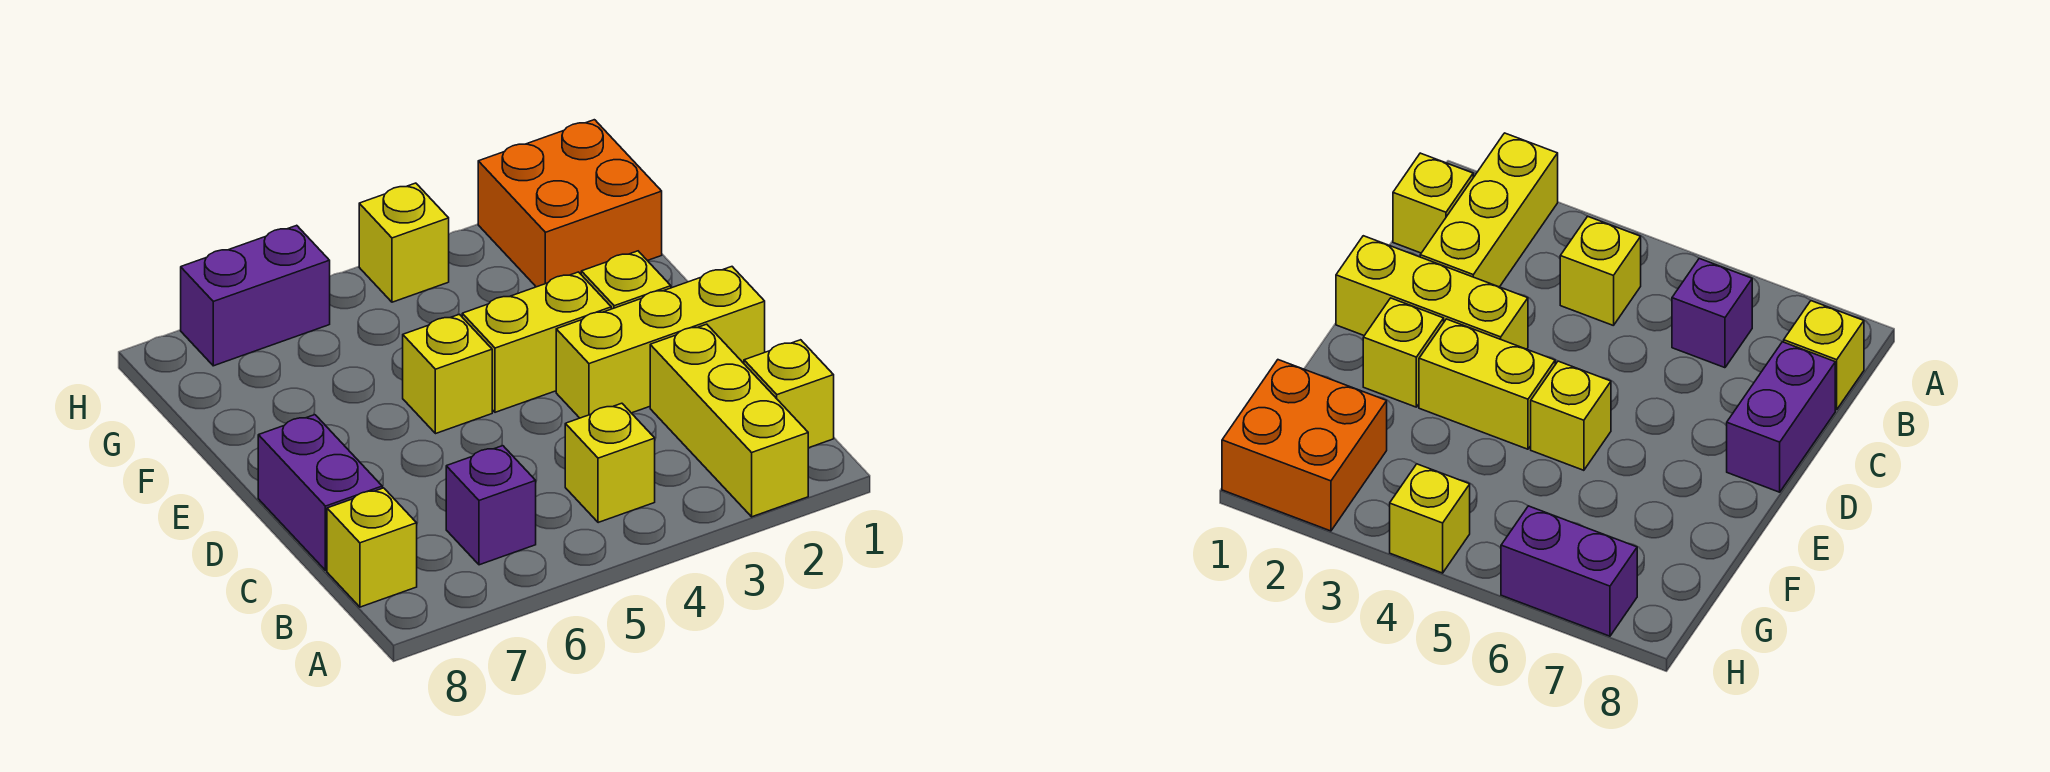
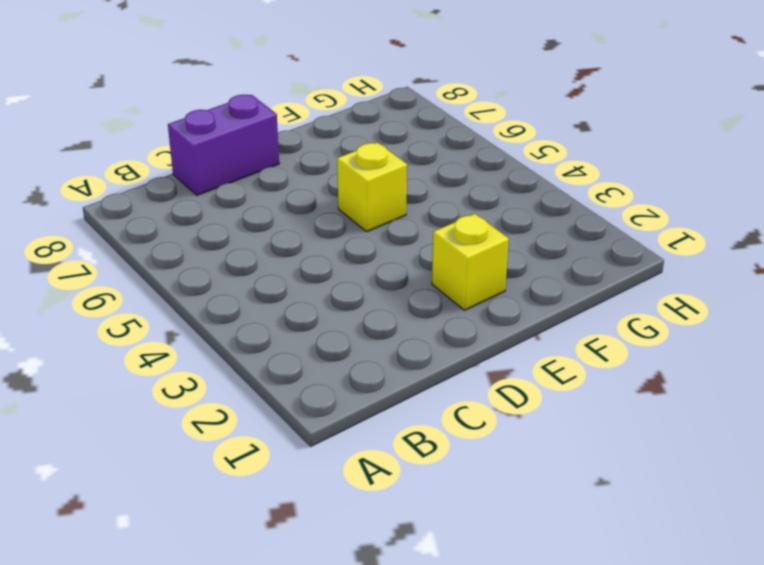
none -> yellow 1x3 brick [650,324,808,517]
none -> yellow 1x1 brick [744,340,834,448]
none -> yellow 1x1 brick [565,403,655,523]

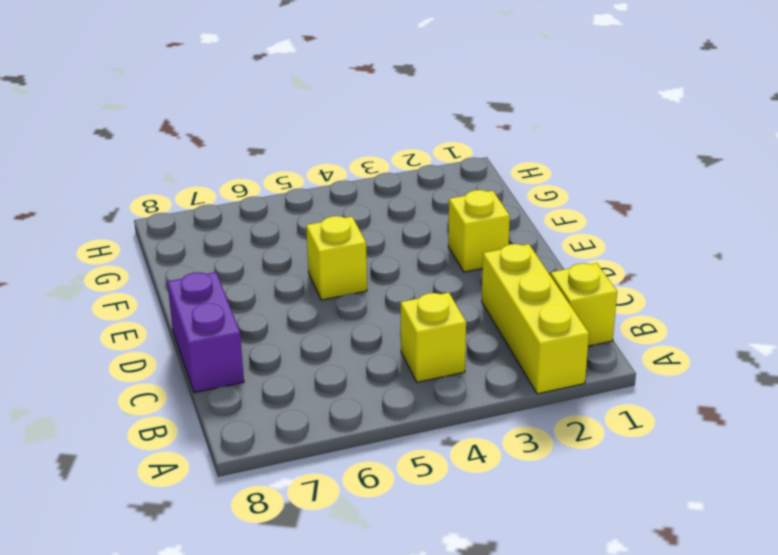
none -> purple 1x1 brick [446,446,536,565]
none -> yellow 1x1 brick [327,488,417,607]
none -> yellow 1x3 brick [556,267,765,418]

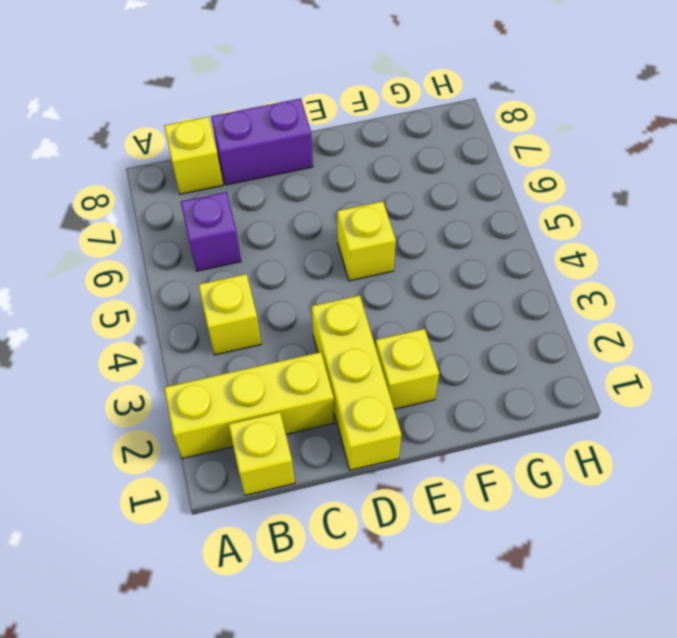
none -> yellow 1x2 brick [462,272,611,412]
none -> orange 2x2 brick [478,120,662,287]
none -> yellow 1x1 brick [359,183,449,302]

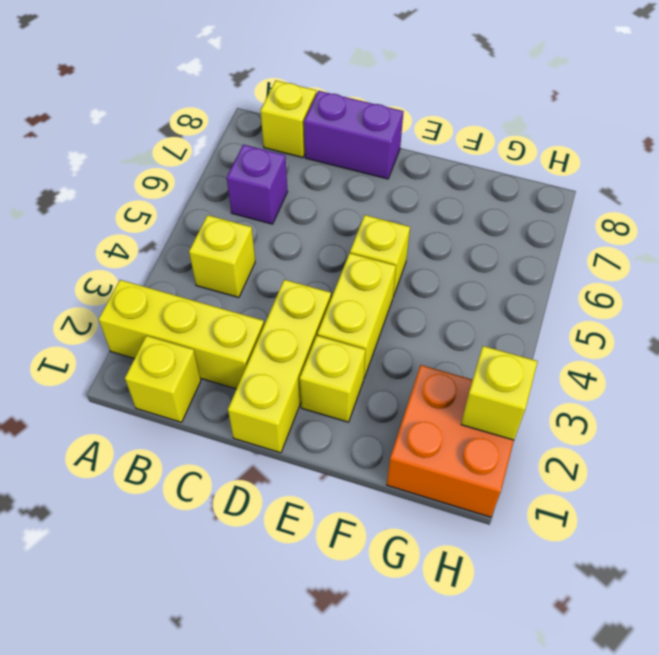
yellow 1x1 brick [461,346,538,440] -> yellow 1x1 brick moved to [359,183,449,302]
none -> purple 1x2 brick [181,225,330,366]

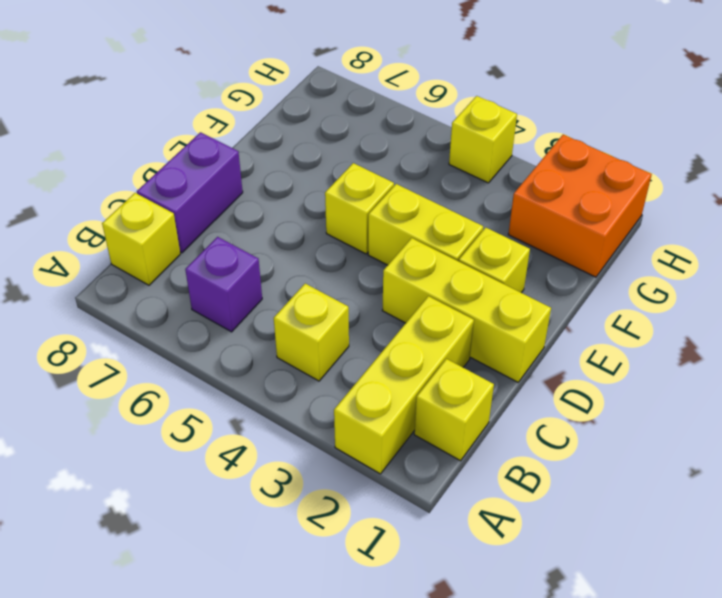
none -> purple 1x2 brick [181,225,330,366]

